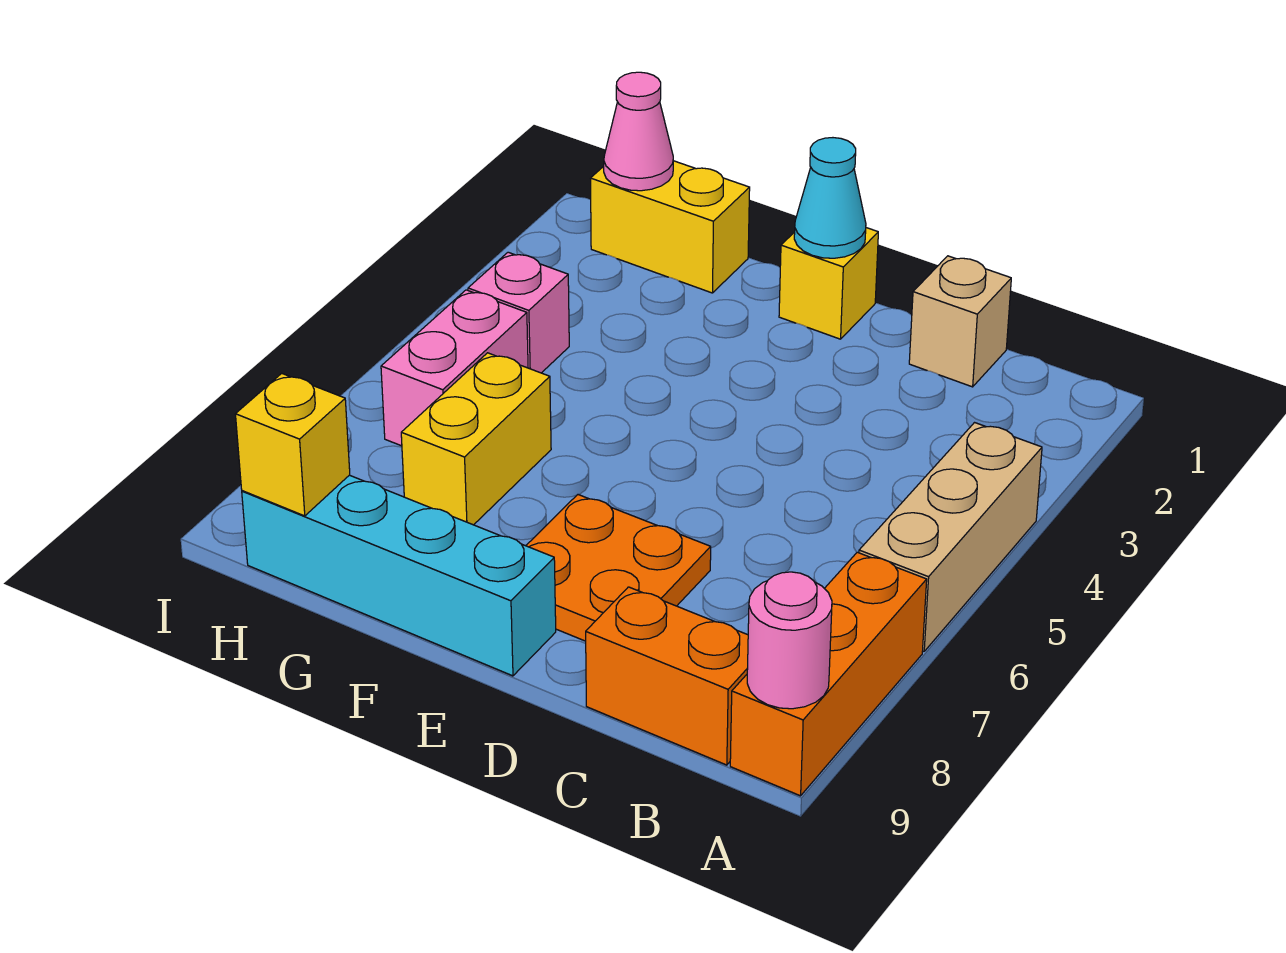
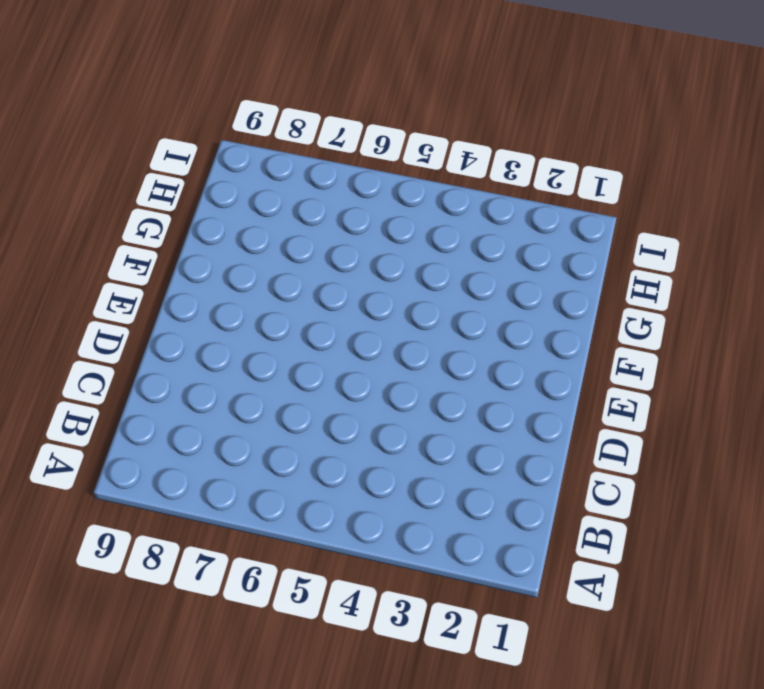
none -> tan 1x3 brick [859,423,1042,651]
none -> orange 1x3 brick [730,552,927,796]
none -> orange 1x2 brick [586,587,748,765]

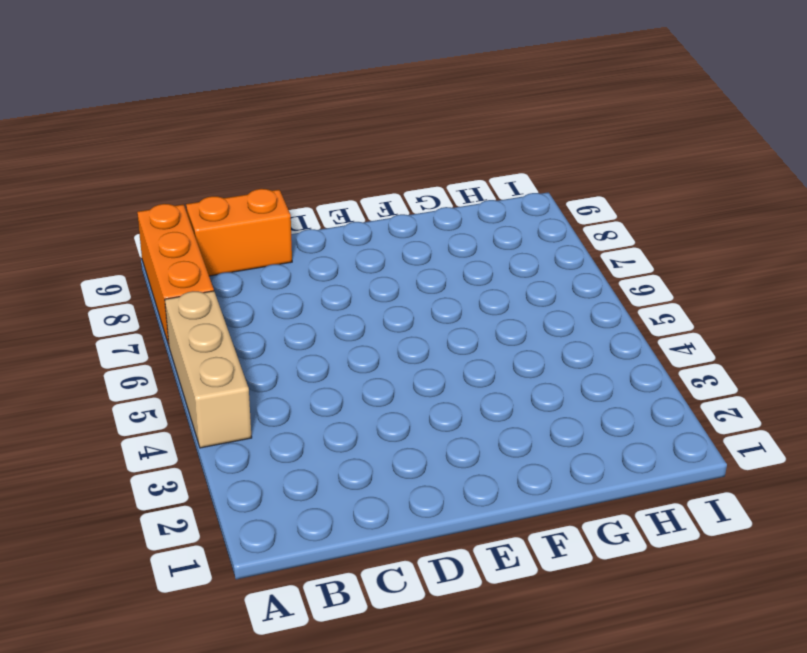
none -> tan 1x1 brick [909,256,1011,387]
none -> orange 2x2 plate [526,495,711,641]
none -> yellow 1x1 brick [779,228,878,339]

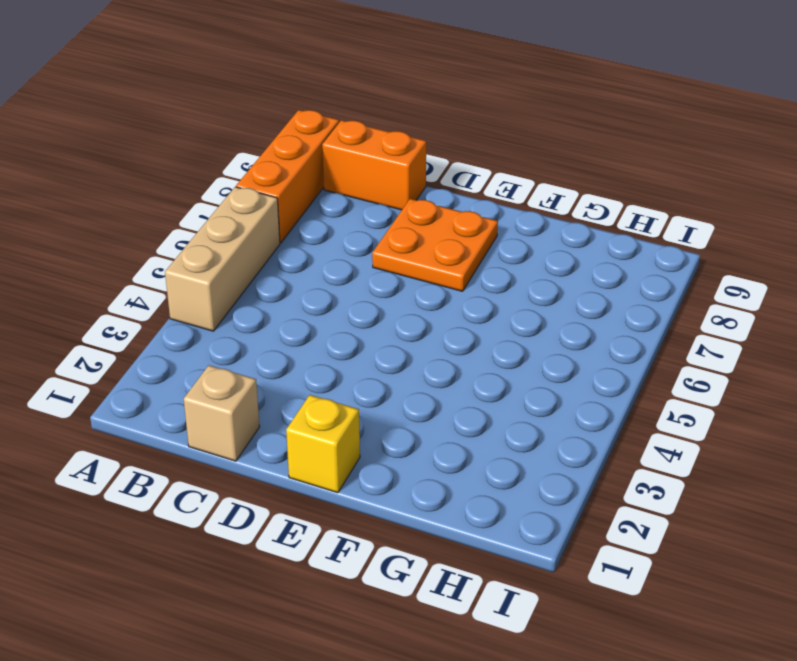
none -> cyan 1x4 brick [242,475,556,676]
none -> yellow 1x2 brick [590,161,750,293]
none -> yellow 1x2 brick [401,353,551,525]

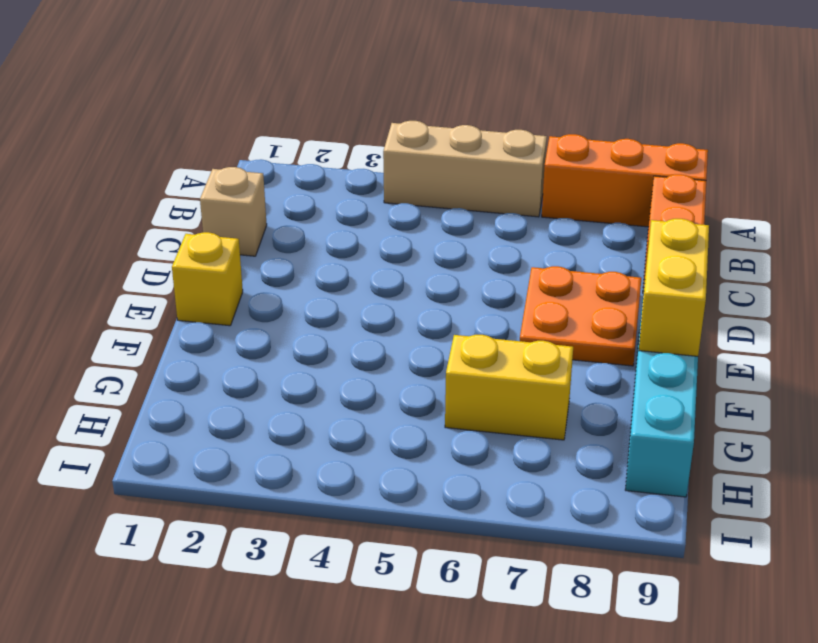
yellow 1x2 brick [639,219,709,356] -> yellow 1x2 brick moved to [590,161,750,293]
none -> pink 1x1 brick [468,252,569,373]
none -> pink 1x2 brick [381,290,528,446]
none -> pink 1x1 round brick [747,572,832,709]

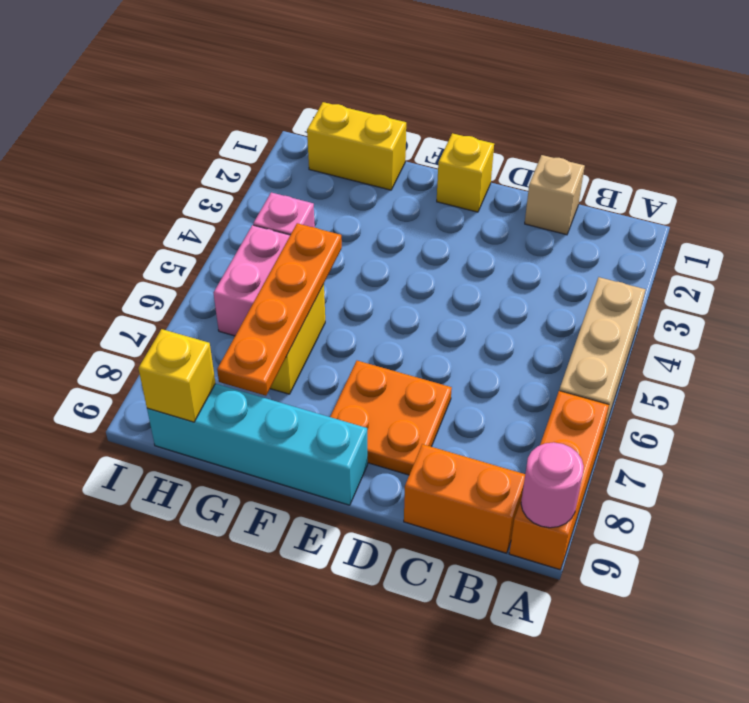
orange 1x4 plate [217,223,342,396] -> none
none -> cyan 1x1 cone [794,138,866,258]
none -> pink 1x1 cone [604,72,673,191]

